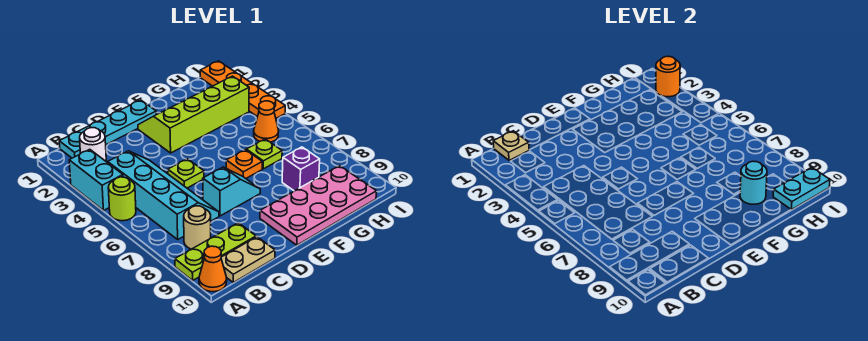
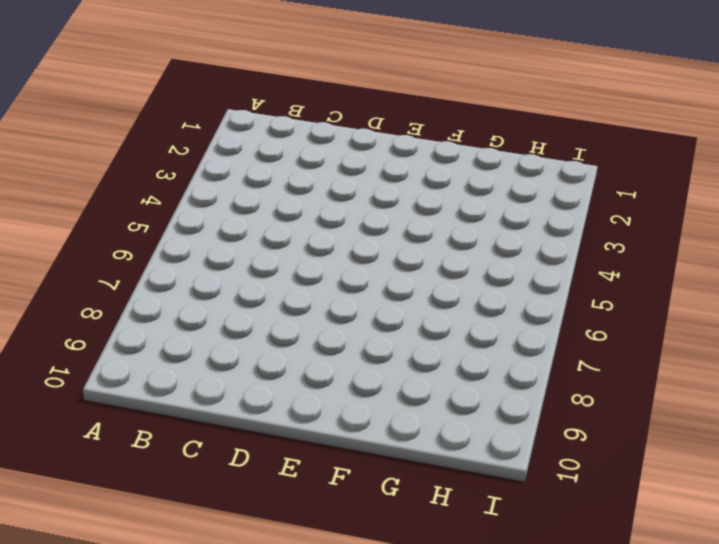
none -> cyan 1x2 brick [69,149,123,210]
none -> lime 1x1 round brick [108,177,136,221]
none -> lime 1x3 plate [175,223,256,280]

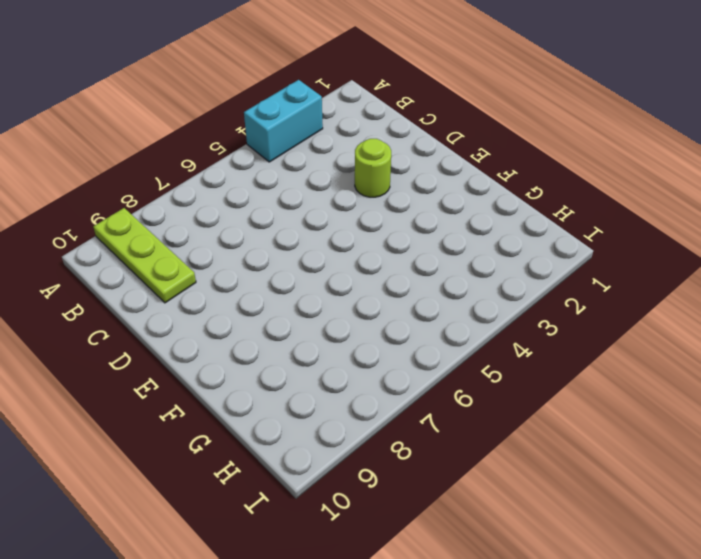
lime 1x1 round brick [355,139,391,197] -> lime 1x1 round brick moved to [108,177,136,221]
none -> orange 1x1 cone [199,246,227,292]
none -> cyan 1x4 plate [59,100,156,158]
none -> white 1x1 round brick [80,128,106,161]

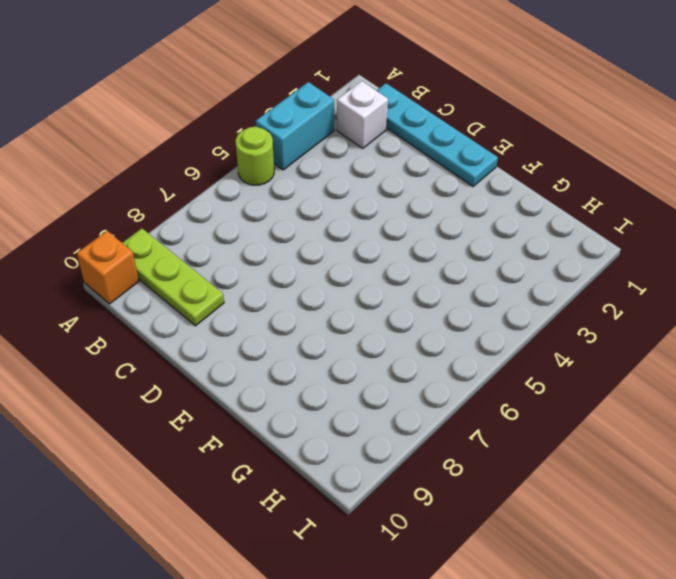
orange 1x1 brick [77,231,139,304] -> orange 1x1 cone [199,246,227,292]
white 1x1 brick [337,81,388,148] -> white 1x1 round brick [80,128,106,161]
none -> cyan 2x4 slope [108,151,219,239]
none -> tan 1x1 round brick [184,206,211,249]
none -> tan 1x2 plate [221,237,275,282]

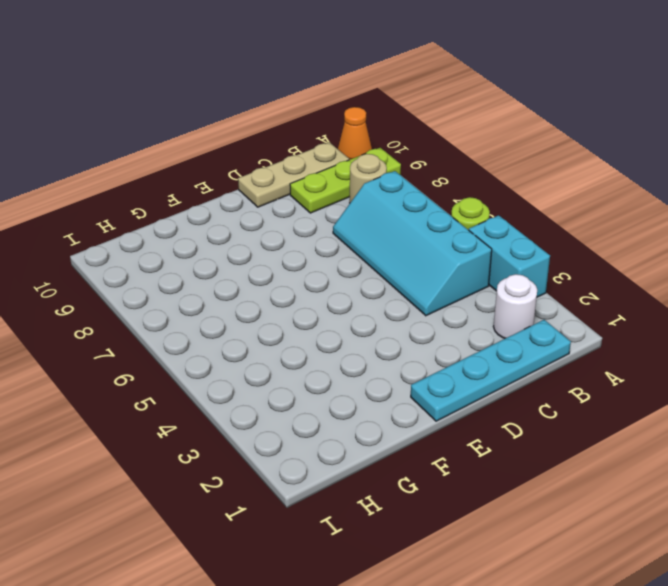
tan 1x3 plate [238,142,349,207] -> tan 1x2 plate [221,237,275,282]
none -> lime 1x1 plate [168,159,204,188]
none -> cyan 1x2 slope [203,167,260,216]
none -> lime 2x4 slope [138,76,249,153]

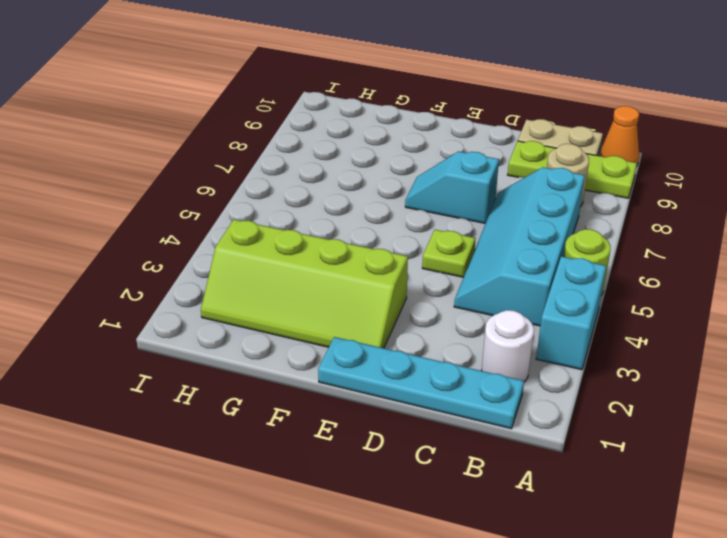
none -> pink 2x4 plate [260,166,377,245]
none -> orange 1x1 plate [226,150,262,178]
none -> lime 1x1 plate [246,139,282,169]

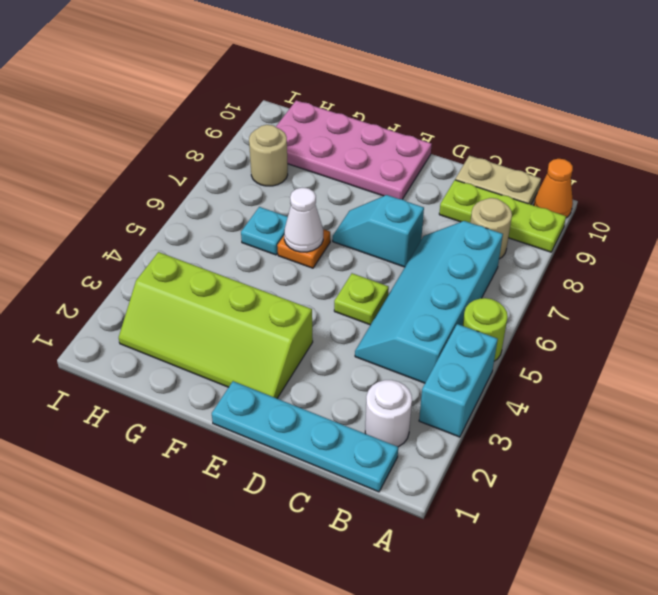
white 1x1 cone [284,187,323,252] -> none
cyan 1x1 plate [241,207,288,255] -> lime 1x1 plate [246,139,282,169]
tan 1x1 round brick [249,125,288,186] -> none
none -> purple 1x1 brick [282,147,320,191]
none -> orange 1x1 cone [254,101,279,142]
none -> orange 1x4 plate [200,61,285,118]

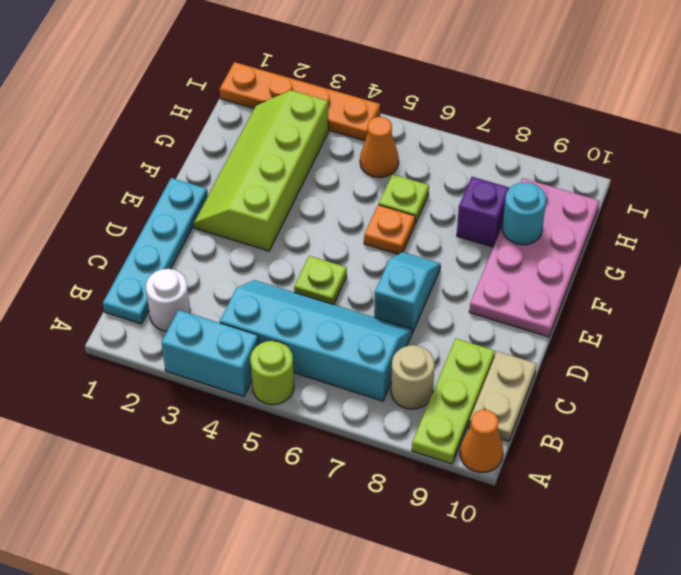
none -> tan 1x1 plate [493,131,529,160]
none -> cyan 1x2 plate [773,167,830,210]
none -> orange 1x1 round brick [656,56,680,97]

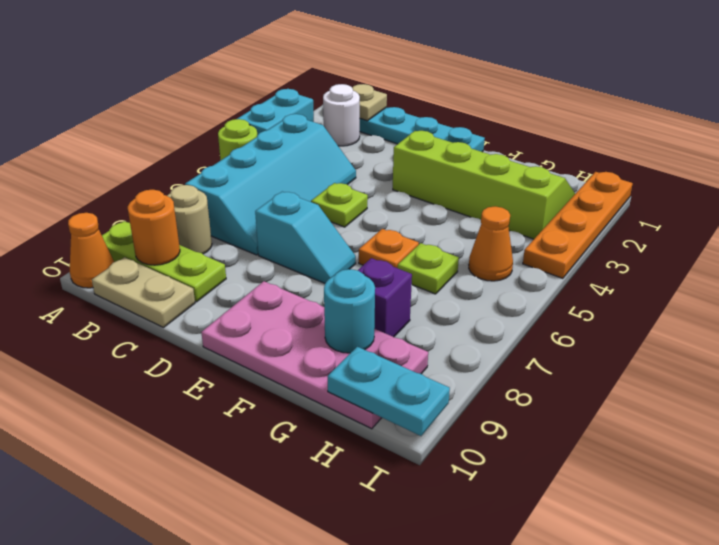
orange 1x1 round brick [128,190,180,265] -> orange 1x1 round brick moved to [656,56,680,97]

